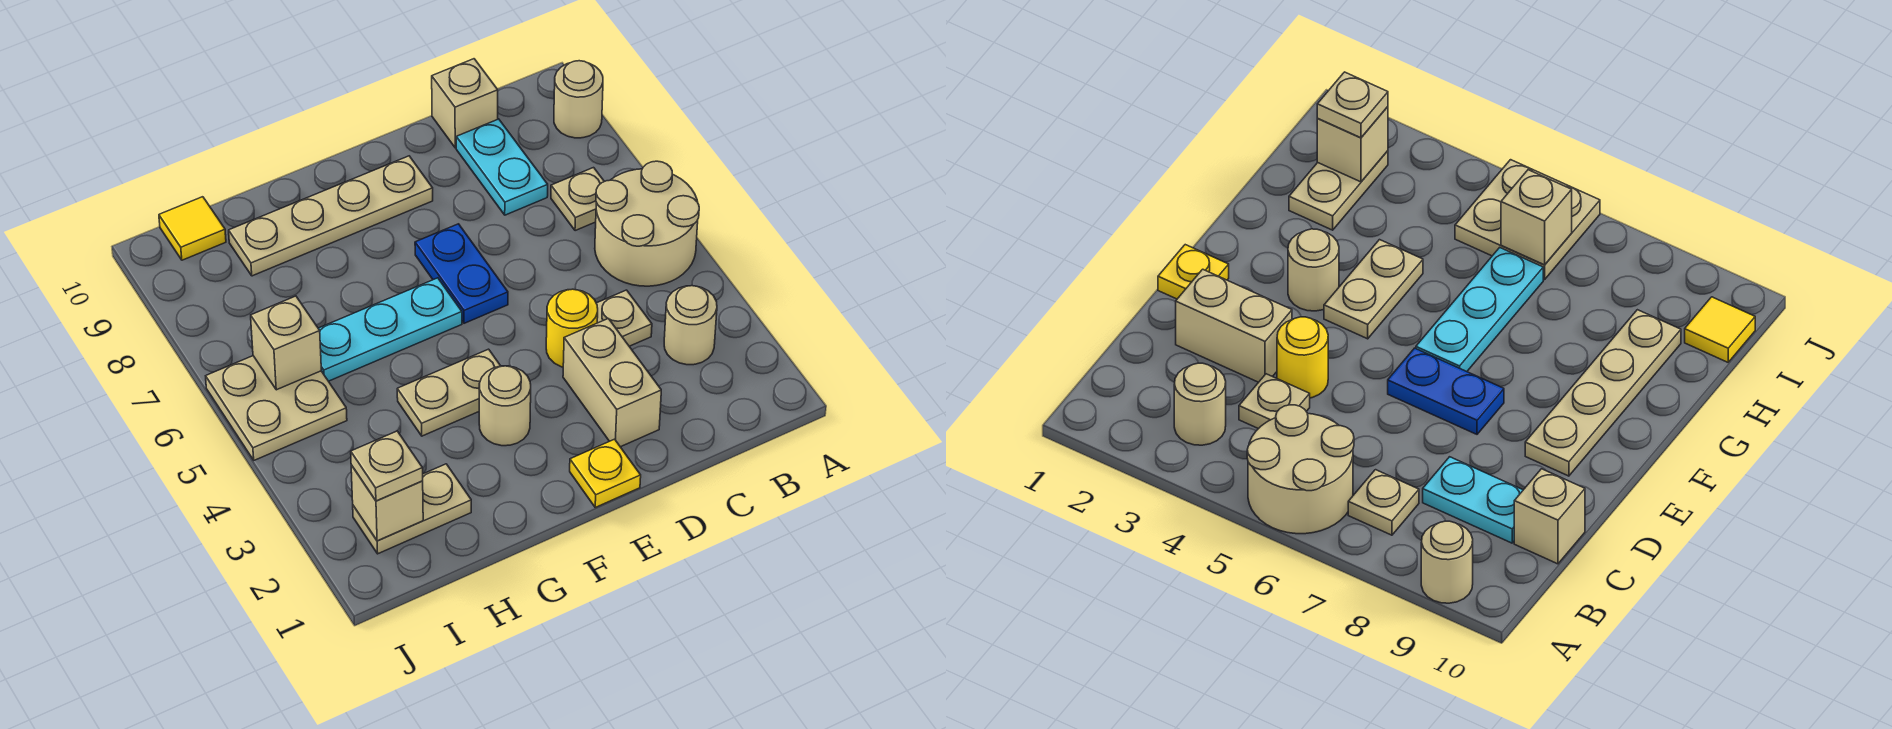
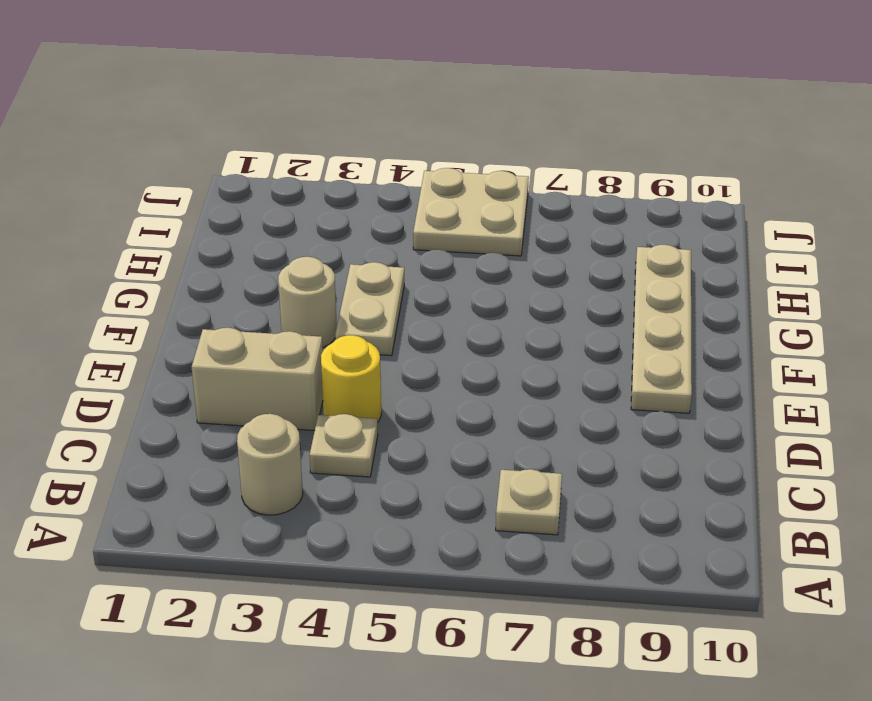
none -> tan 2x2 round brick [595,161,699,286]
none -> tan 1x1 round brick [554,61,603,138]
none -> cyan 1x2 plate [456,119,548,215]

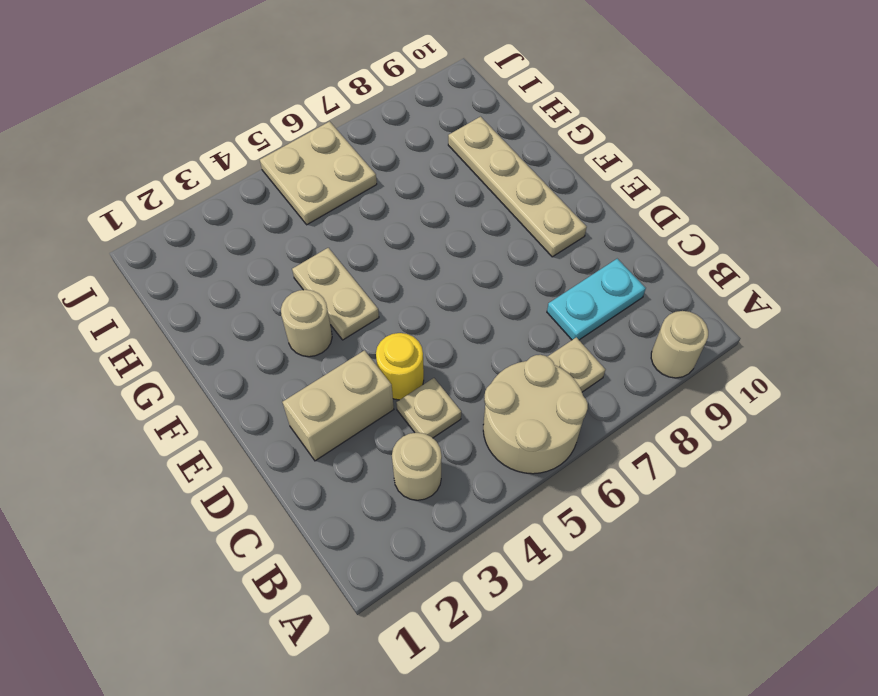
none -> tan 1x1 brick [432,59,498,148]
none -> yellow 1x1 plate [570,439,641,507]
none -> blue 1x2 plate [415,224,508,323]

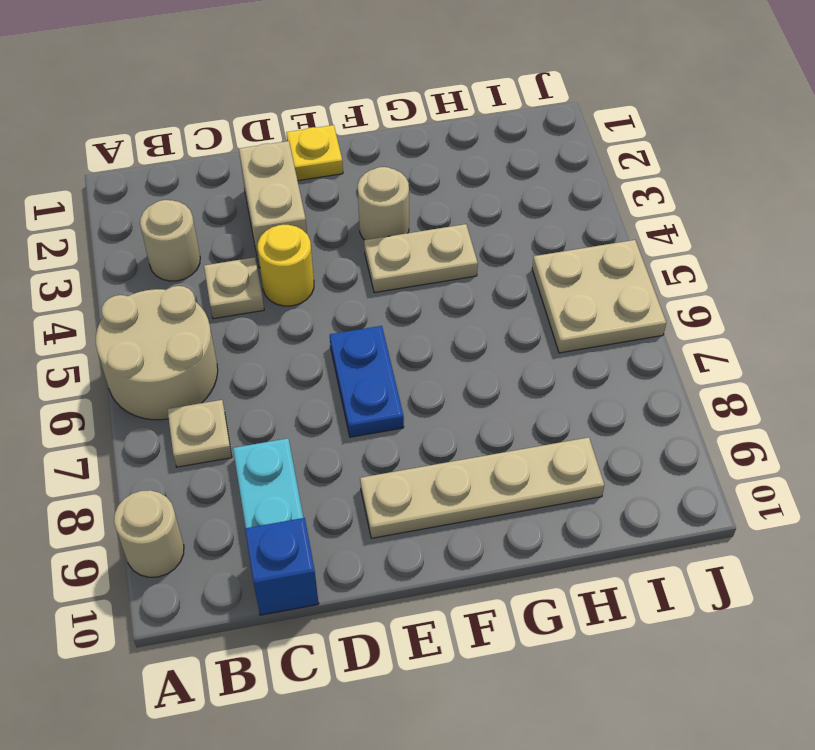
blue 1x1 brick [245,518,319,615] -> tan 1x1 brick [432,59,498,148]
none -> cyan 1x3 plate [318,278,462,381]
none -> tan 1x2 plate [353,464,471,554]
none -> yellow 1x1 tile [159,197,226,260]

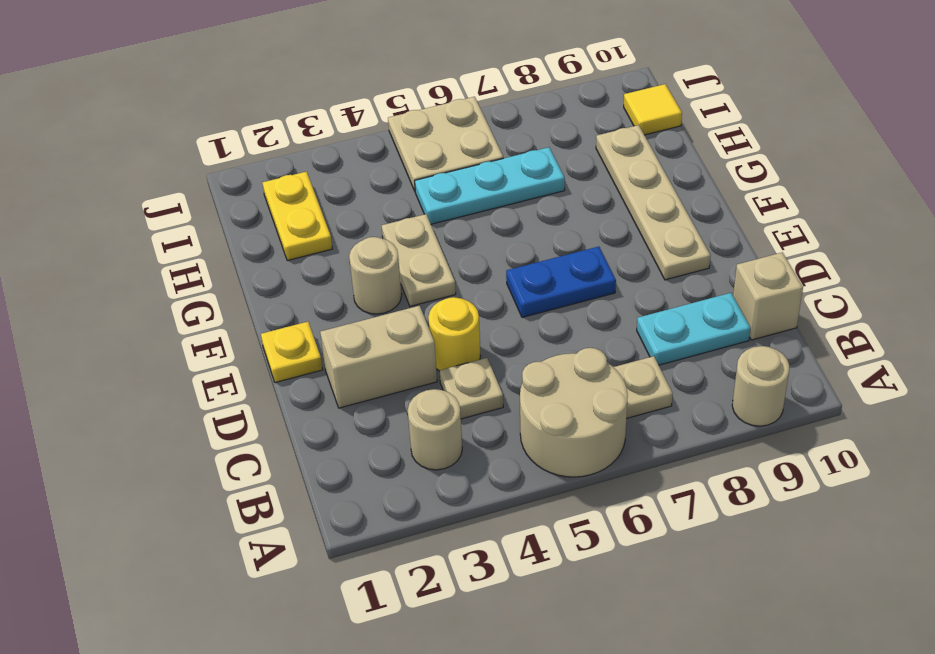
yellow 1x2 plate [262,172,332,261] -> tan 1x2 plate [353,464,471,554]
cyan 1x3 plate [415,147,565,224] -> cyan 1x3 plate turned to [318,278,462,381]
none -> tan 1x1 brick [351,465,423,541]
none -> tan 1x1 brick [251,296,321,390]
none -> tan 1x1 plate [351,431,423,501]

